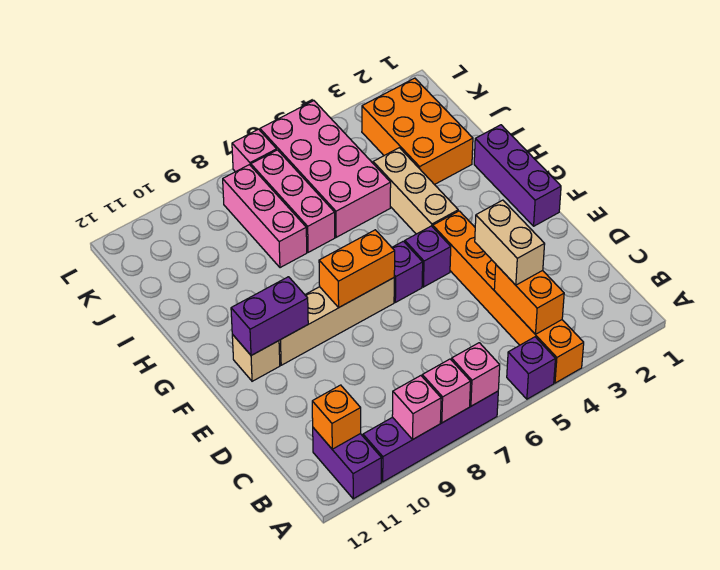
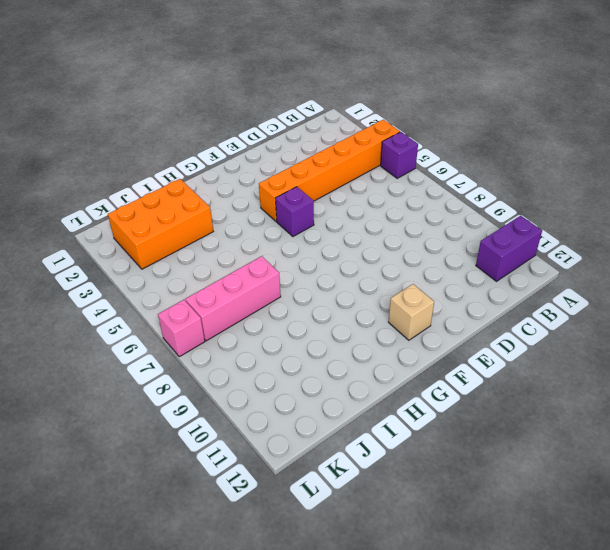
none -> purple 1x4 brick [363,391,498,482]
none -> purple 1x3 brick [474,125,561,226]
none -> purple 1x1 brick [392,241,423,302]

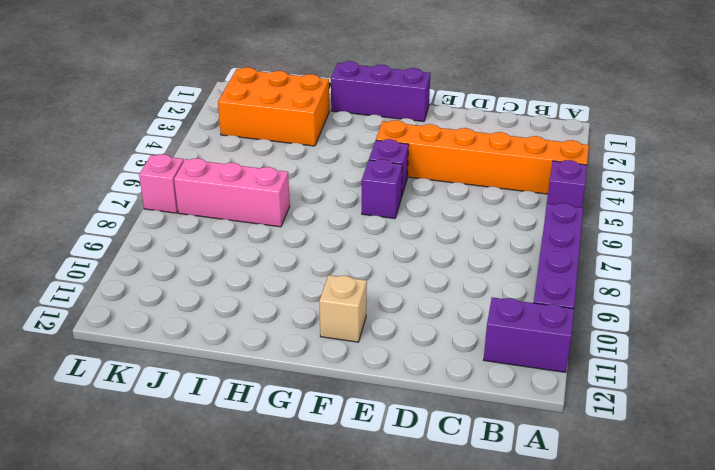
none -> tan 1x4 brick [279,278,394,365]
none -> tan 1x3 brick [373,148,458,234]
none -> pink 2x4 brick [260,101,391,237]

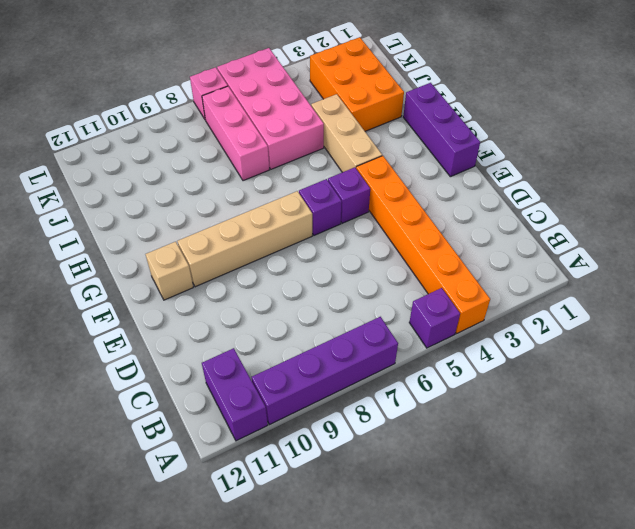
none -> pink 1x3 brick [223,165,307,268]
none -> pink 1x1 brick [452,343,500,406]
none -> pink 1x1 brick [422,359,471,423]

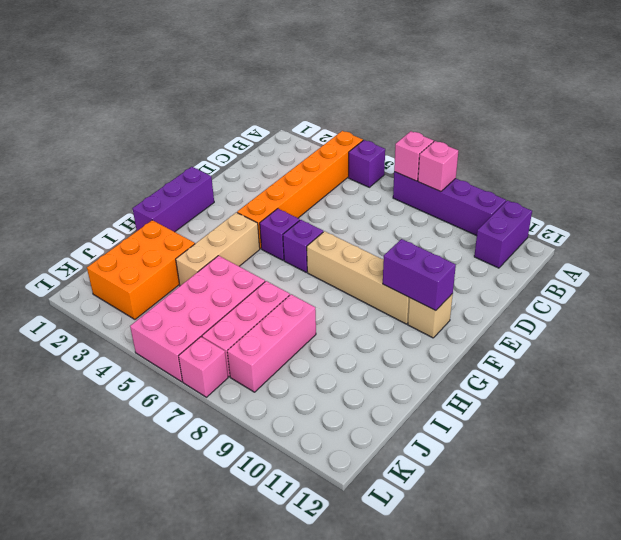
none -> pink 1x1 brick [392,376,441,440]
none -> orange 1x2 brick [494,265,564,335]
none -> orange 1x1 brick [312,385,361,449]

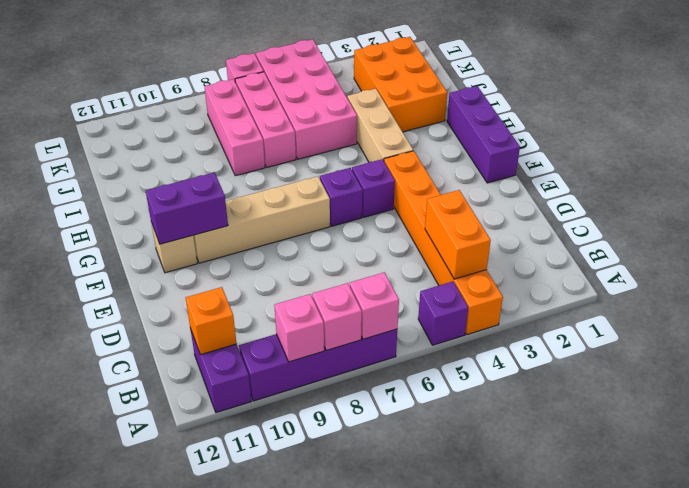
none -> orange 1x2 brick [319,230,395,307]
none -> tan 1x2 brick [475,200,545,285]

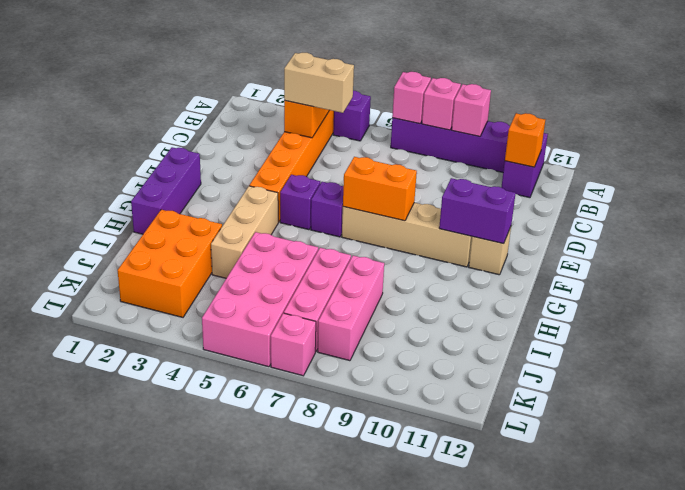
tan 1x2 brick [284,53,354,113] -> tan 1x2 brick turned to [475,200,545,285]

